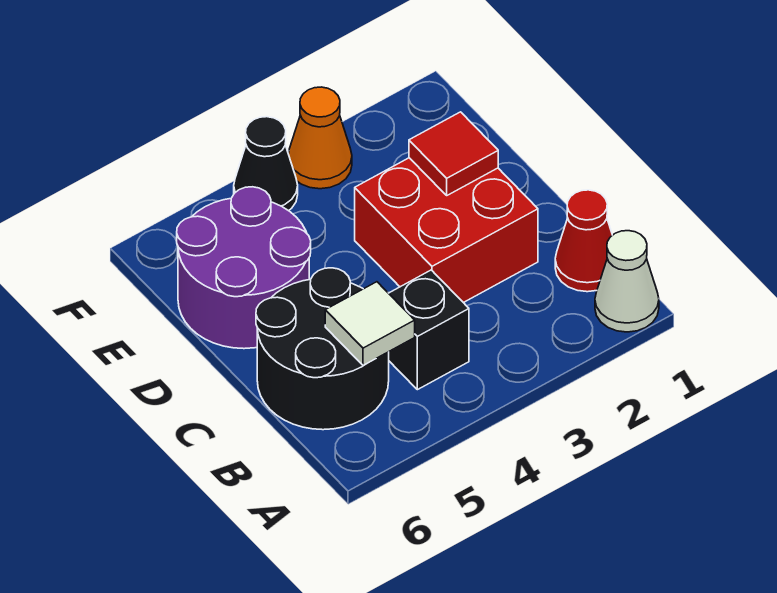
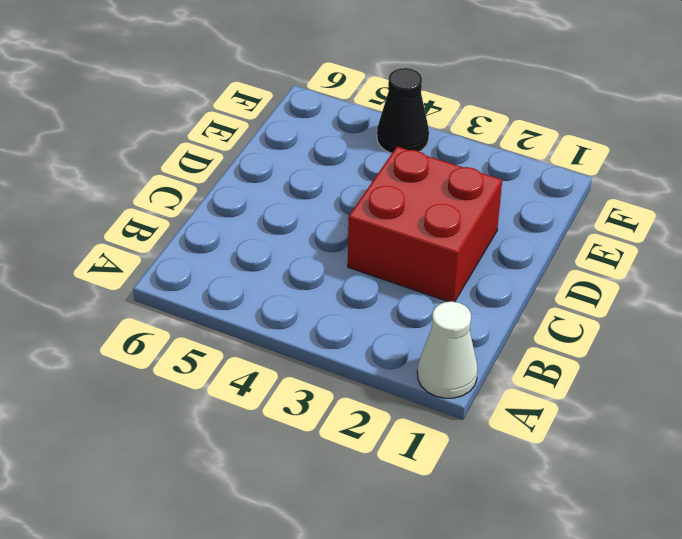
none -> red 1x1 cone [555,190,612,292]
none -> black 1x1 brick [389,270,469,390]

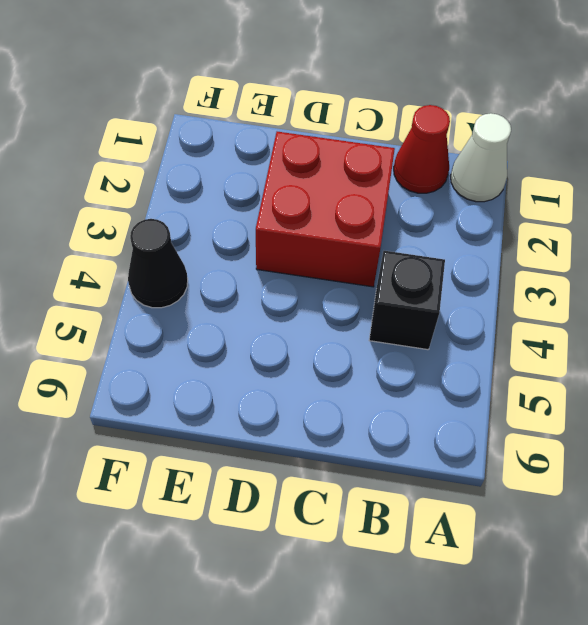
none -> black 2x2 round brick [256,268,389,430]
none -> purple 2x2 round brick [177,187,311,349]

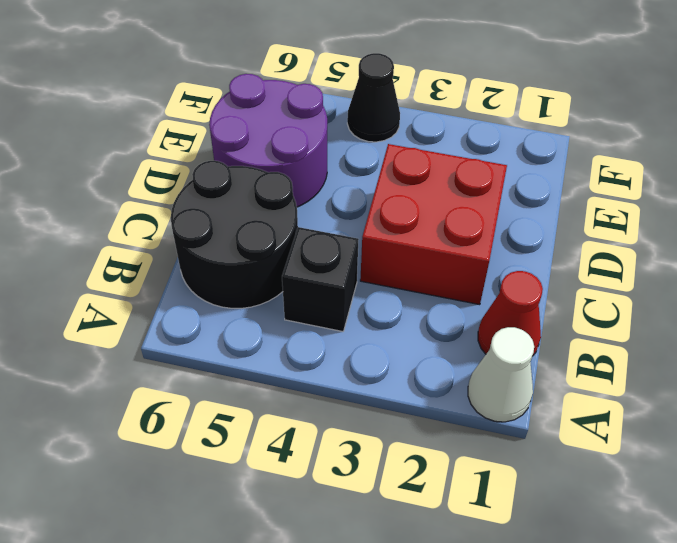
none -> orange 1x1 cone [288,87,352,189]
none -> white 1x1 tile [325,282,415,366]

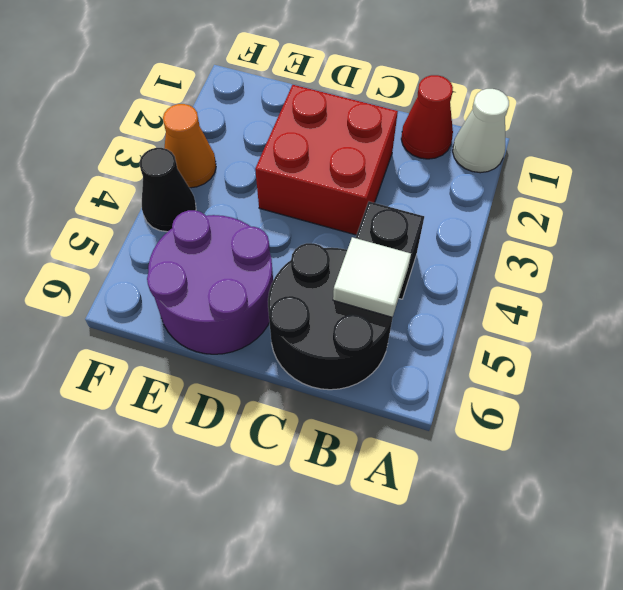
none -> red 1x1 tile [409,112,498,195]

